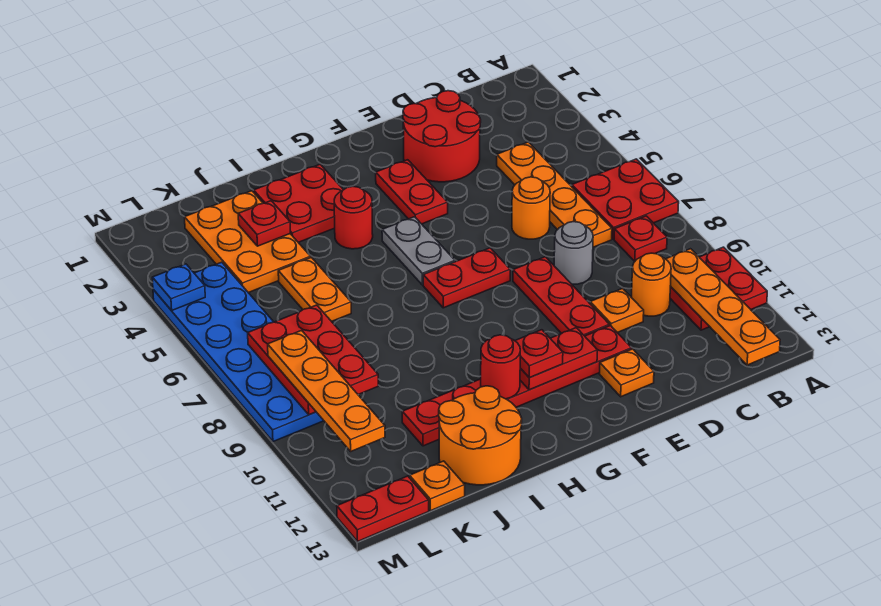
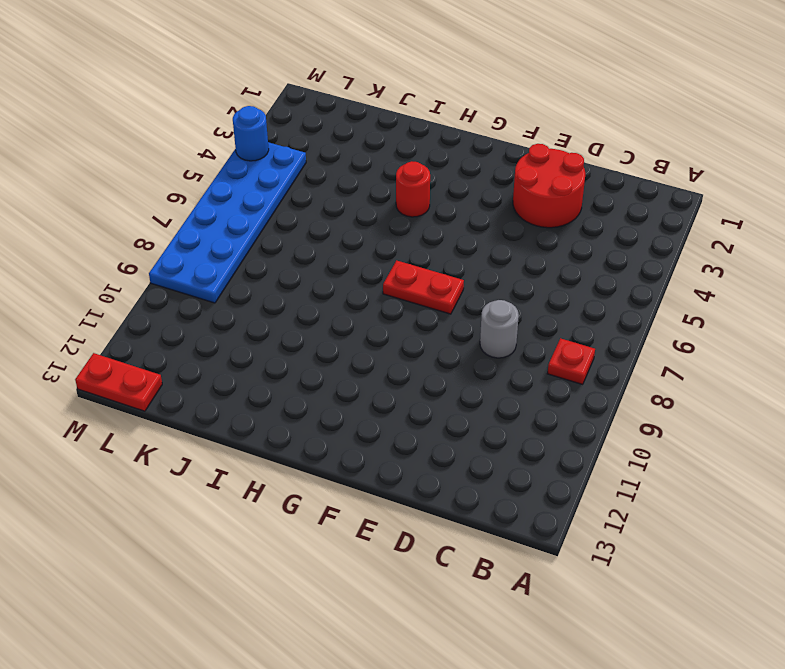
blue 1x1 round brick [233,106,269,161] -> blue 1x1 plate [152,264,205,311]
none -> red 2x2 plate [572,159,679,239]
none -> red 2x2 plate [670,247,767,330]
none -> orange 1x4 plate [497,142,612,247]
none -> orange 1x1 round brick [631,253,671,316]

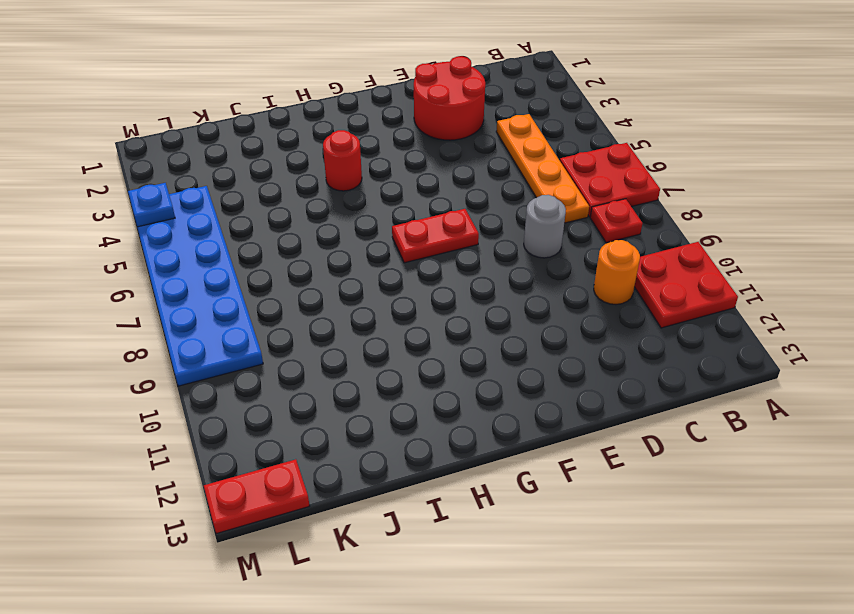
none -> orange 1x1 round brick [512,177,550,239]
none -> orange 1x1 plate [590,288,644,333]
none -> red 1x3 plate [513,257,609,336]
none -> red 1x6 plate [402,326,632,446]

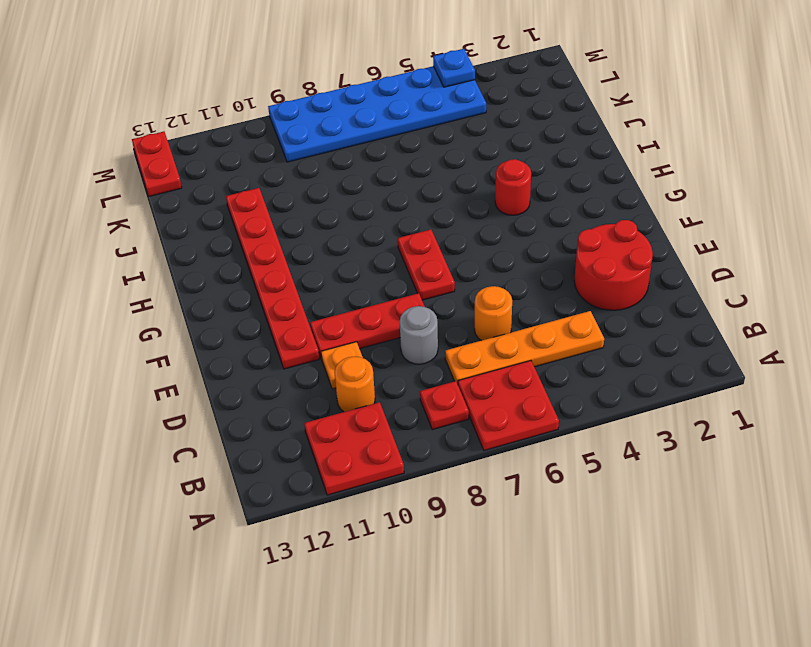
none -> orange 1x1 plate [600,349,654,397]
none -> red 1x2 plate [376,160,448,224]
none -> grey 1x2 plate [382,217,455,285]
none -> red 2x2 plate [254,164,343,242]

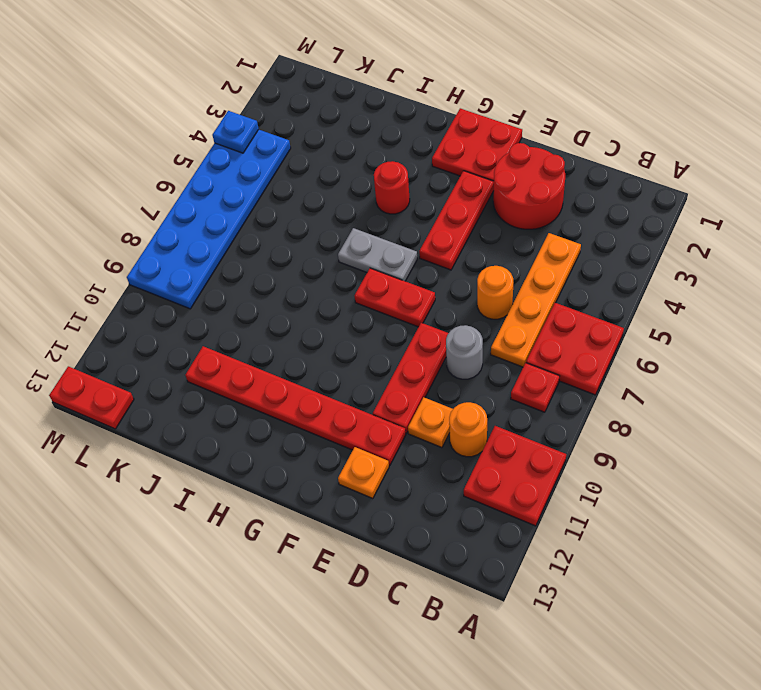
red 2x2 plate [432,108,522,181] -> red 2x2 plate moved to [254,164,343,242]
red 1x3 plate [419,171,494,270] -> red 1x2 plate [376,160,448,224]
grey 1x2 plate [338,228,417,281] -> grey 1x2 plate turned to [382,217,455,285]
none -> orange 2x2 round brick [439,386,522,485]
none -> orange 2x3 plate [185,191,311,293]
none -> orange 1x2 plate [278,257,351,321]
none -> orange 1x1 plate [410,461,465,511]

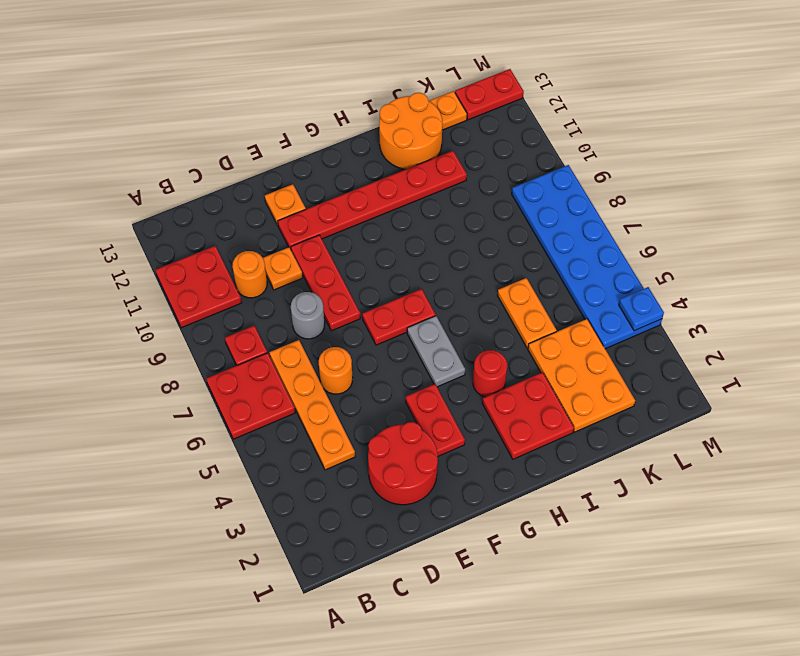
none -> orange 1x4 plate [666,249,780,365]
none -> red 1x2 plate [520,328,597,390]
none -> red 1x1 round brick [481,335,520,399]
none -> red 1x1 plate [238,201,290,246]

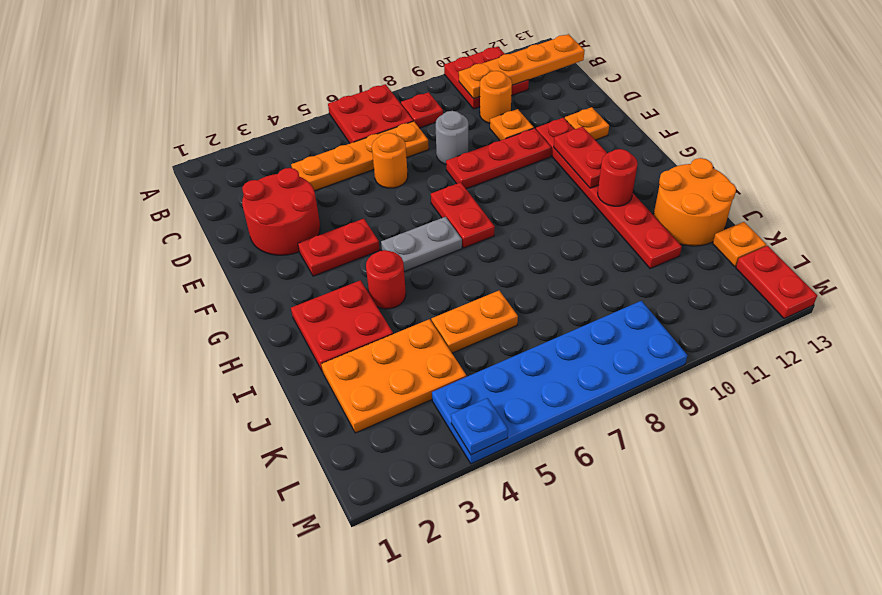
none -> red 1x1 plate [238,201,290,246]
none -> red 2x3 plate [248,305,378,415]
none -> red 1x1 plate [515,330,563,378]
none -> orange 1x4 plate [268,330,385,451]

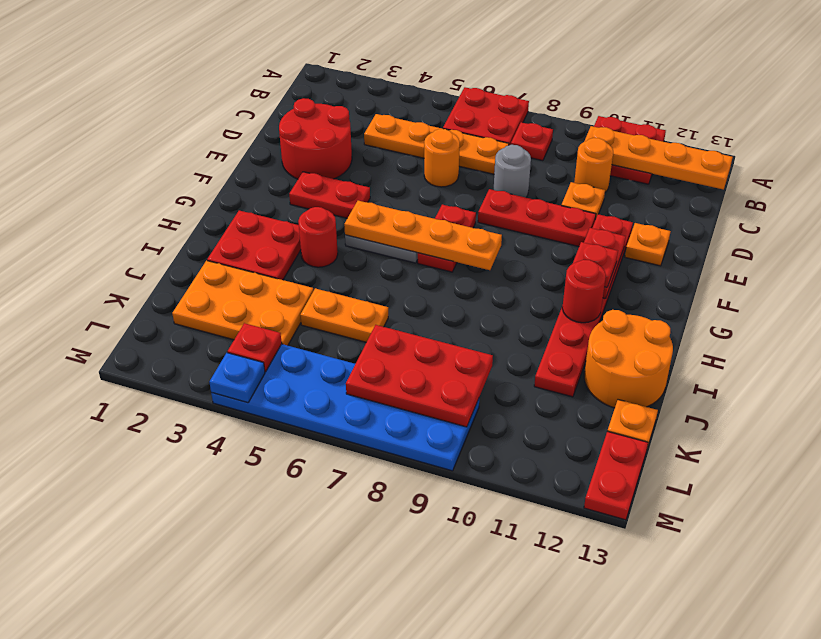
orange 1x4 plate [344,201,502,270] -> orange 1x4 plate moved to [268,330,385,451]
red 1x1 plate [228,323,282,372] -> red 1x1 plate moved to [238,201,290,246]

